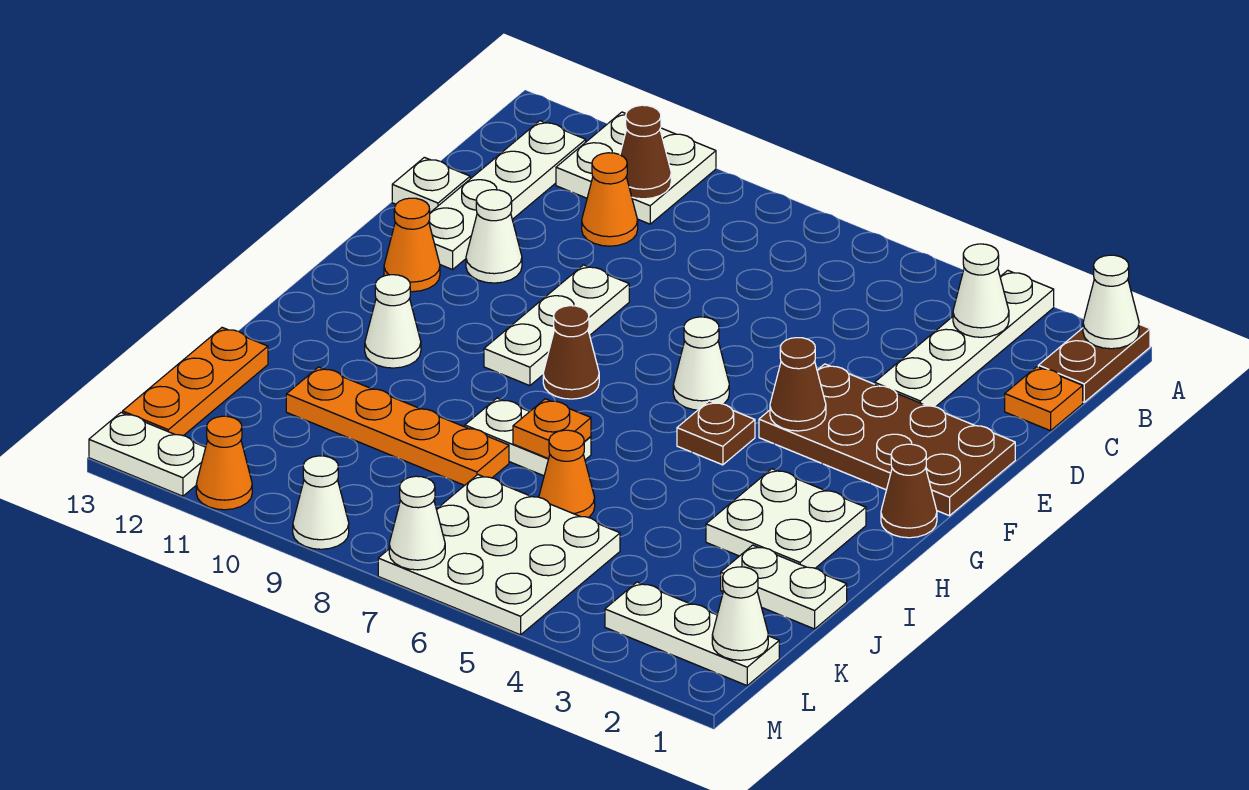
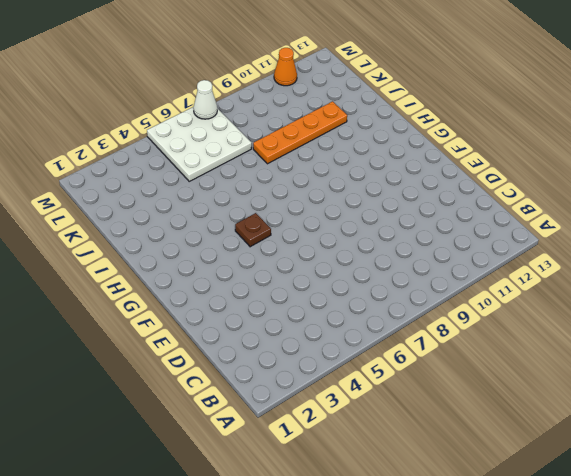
none -> brown 1x2 plate [1038,324,1150,402]
none -> white 1x4 plate [875,271,1054,407]
none -> white 2x2 plate [556,112,716,224]
none -> white 1x4 plate [429,121,586,270]

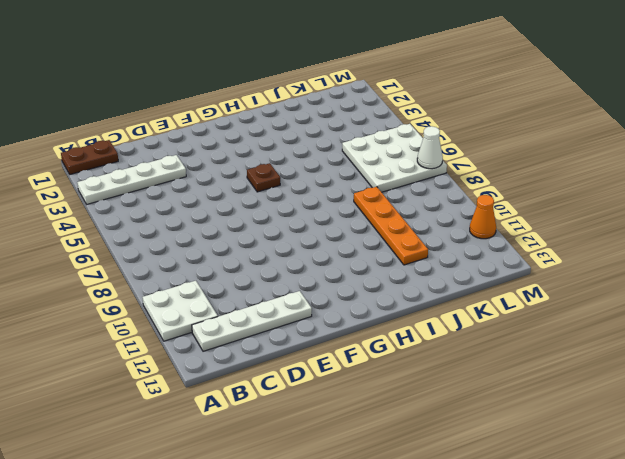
none -> orange 1x1 plate [1005,367,1083,431]
none -> orange 1x1 cone [582,153,638,246]
none -> white 1x1 plate [392,157,470,212]
none -> brown 2x4 plate [759,364,1015,516]

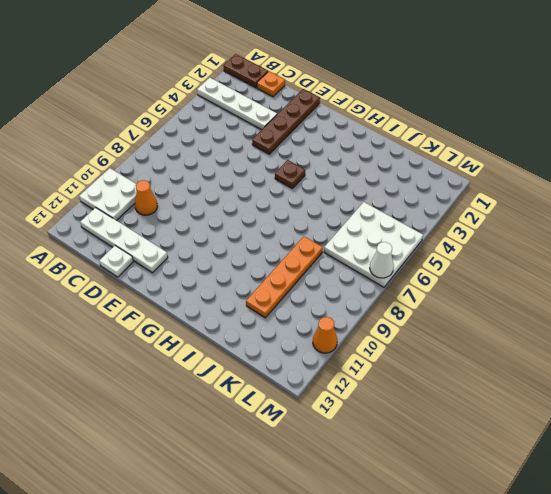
brown 1x4 plate [252,89,320,154] -> brown 2x4 plate [759,364,1015,516]
none -> white 1x3 plate [484,265,629,386]
none -> white 1x1 cone [466,190,522,283]
none -> white 1x1 cone [673,317,729,410]
none -> orange 1x1 cone [384,198,440,292]

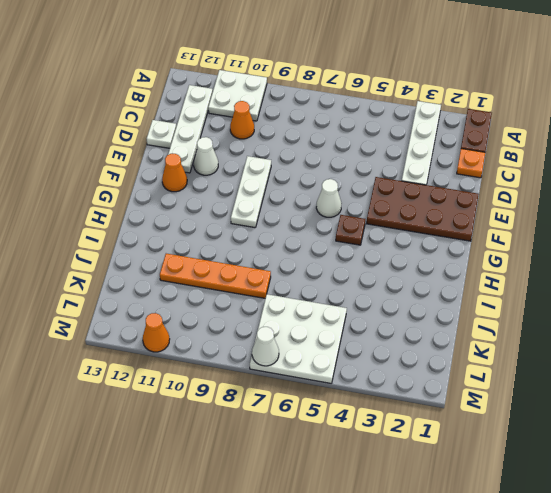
none -> brown 1x1 cone [881,444,937,538]
none -> brown 1x1 cone [543,306,599,399]
none -> white 2x2 plate [706,469,866,568]
none -> white 1x1 cone [365,275,421,368]

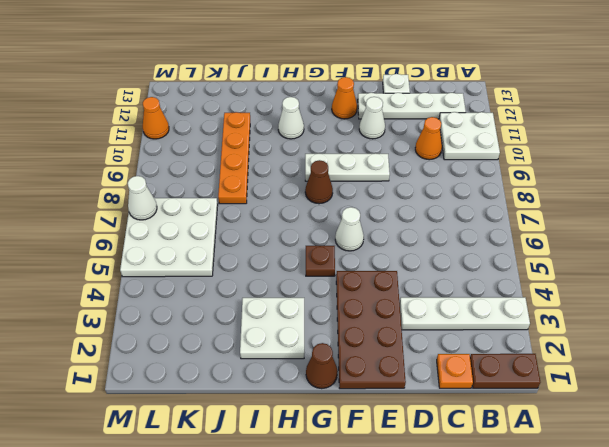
none -> white 1x2 plate [465,398,591,476]
none -> white 1x2 plate [721,545,847,629]
none -> orange 1x1 cone [539,430,595,517]
none -> orange 1x3 plate [123,328,268,436]

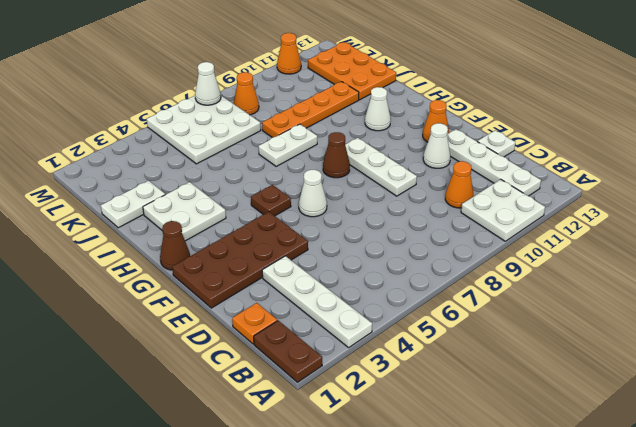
orange 2x3 plate [308,42,396,100] -> orange 1x3 plate [123,328,268,436]
orange 1x1 cone [234,72,259,115] -> orange 1x1 cone moved to [539,430,595,517]
none -> white 1x3 plate [605,582,779,686]
none -> white 1x1 cone [293,456,349,549]
none -> white 1x2 plate [89,413,206,496]
none -> white 1x1 cone [1083,255,1139,349]

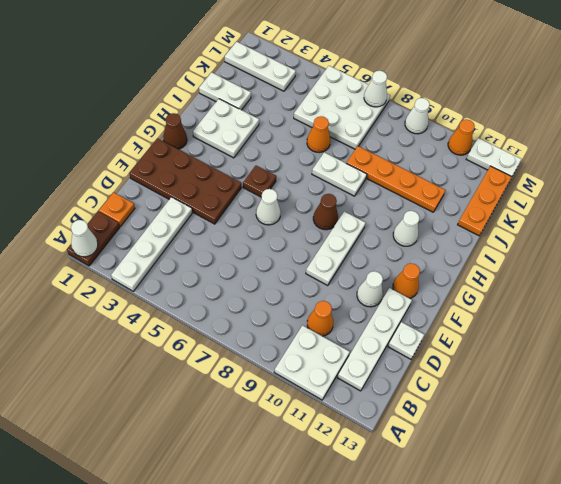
none -> white 1x1 cone [953,244,1009,337]
none -> brown 1x1 cone [620,105,671,199]
none -> brown 1x1 cone [770,338,826,431]
none -> orange 1x1 plate [513,399,591,459]

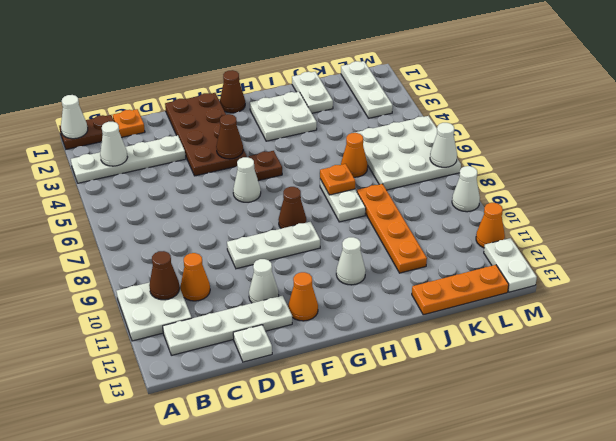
none -> white 1x1 cone [712,567,768,660]

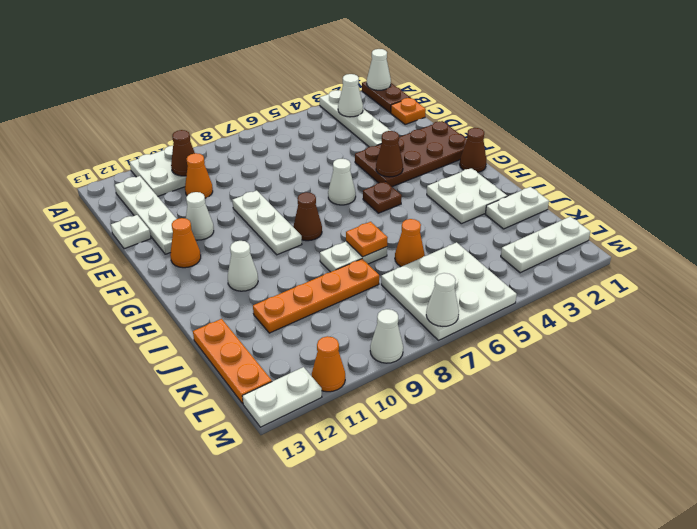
none -> white 1x1 cone [712,567,768,660]

